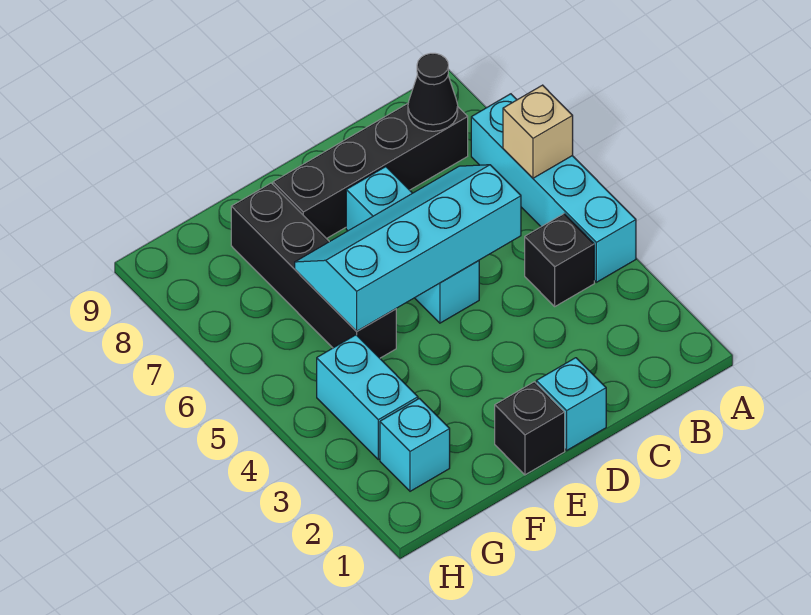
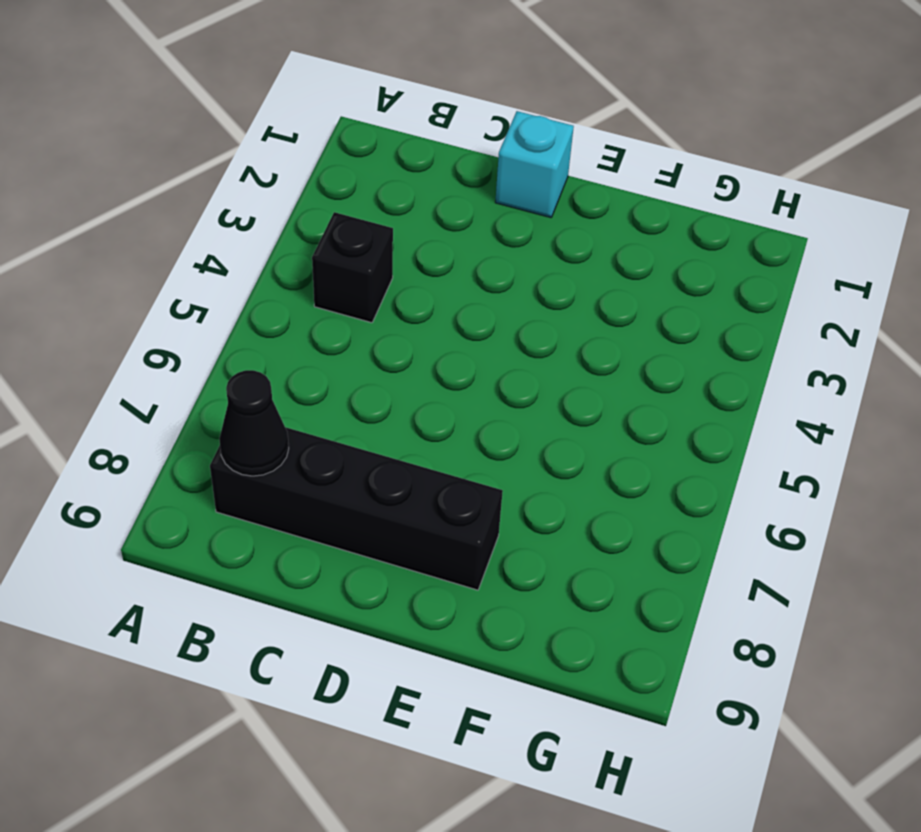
none -> cyan 1x4 brick [471,94,636,282]
none -> cyan 1x3 brick [346,167,479,323]
none -> black 1x1 brick [495,382,565,475]

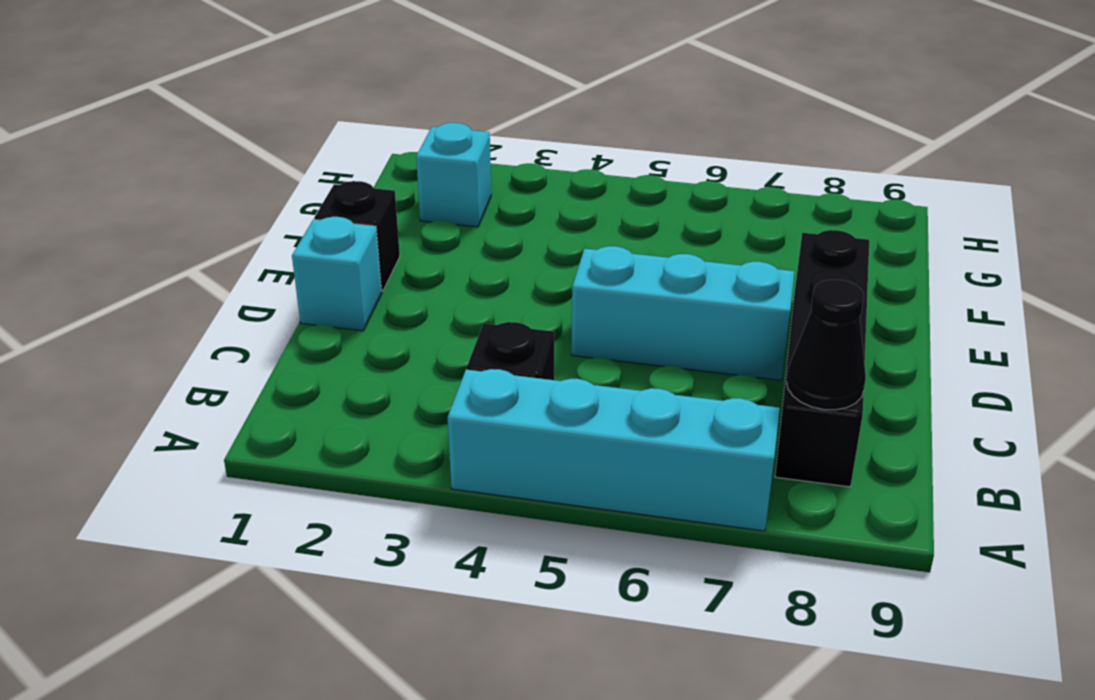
none -> black 1x4 brick [231,183,396,358]
none -> cyan 1x2 brick [317,335,418,460]
none -> tan 1x1 brick [503,85,573,178]

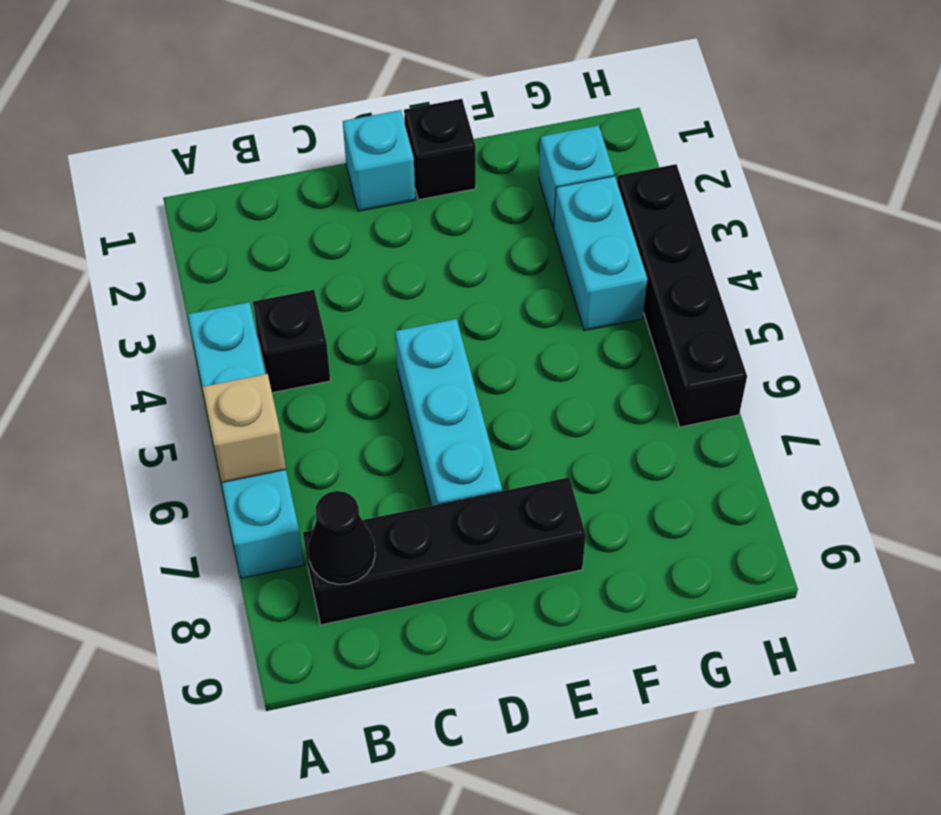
black 1x4 brick [617,164,747,427] -> black 1x4 brick moved to [231,183,396,358]
none -> cyan 2x4 slope [295,165,521,331]

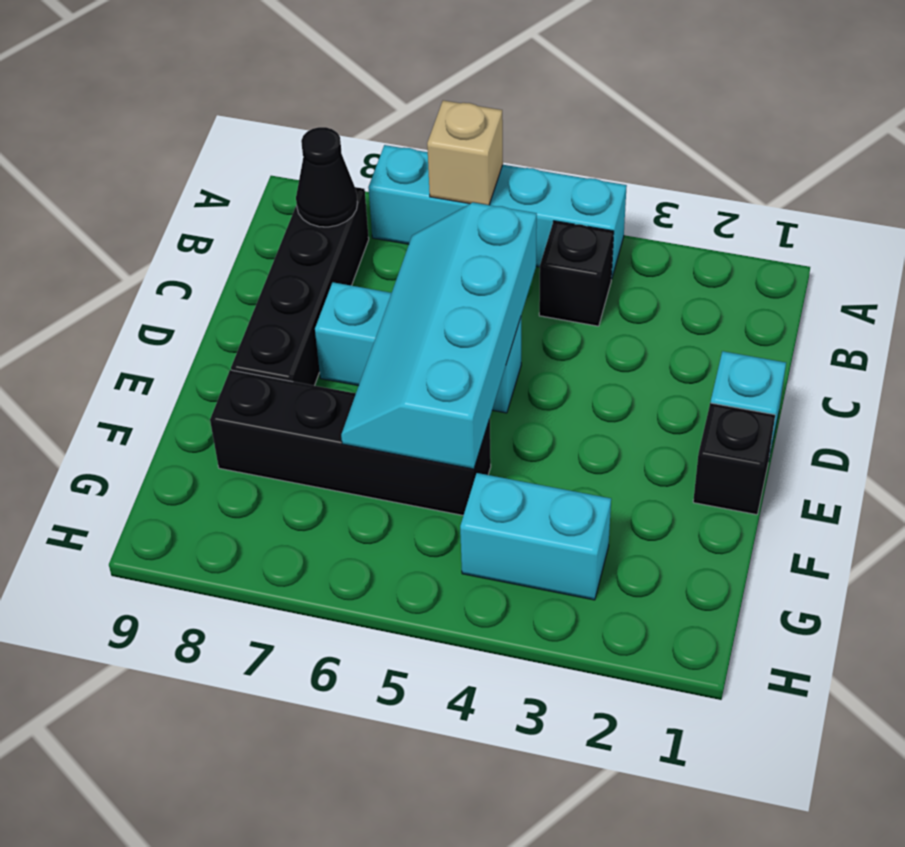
none -> cyan 1x1 brick [380,398,450,491]

